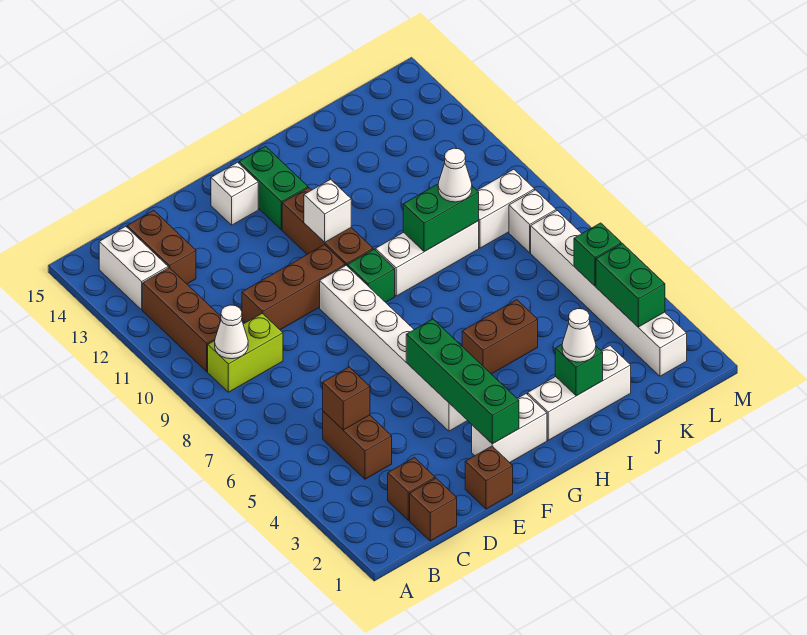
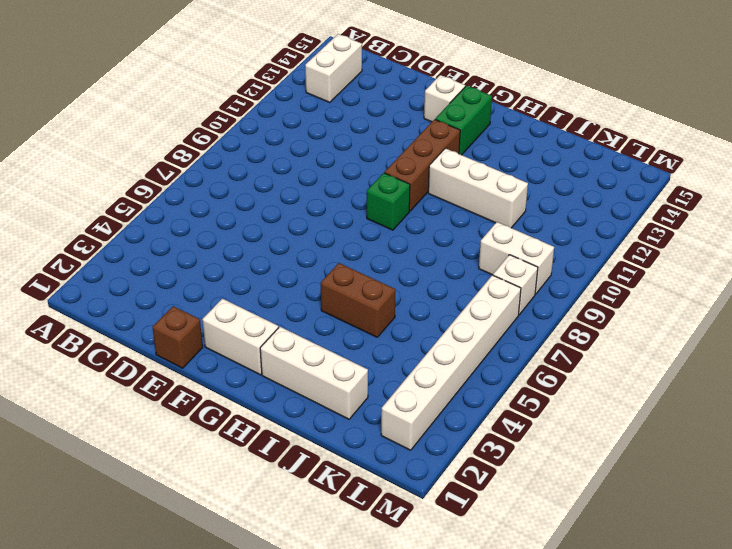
white 1x3 brick [428,148,528,228] -> white 1x3 brick moved to [375,221,479,296]
none -> lime 1x2 brick [208,313,283,392]
none -> brown 1x3 brick [143,268,221,372]
none -> brown 1x1 brick [410,478,457,541]
none -> brown 1x1 brick [388,458,435,520]

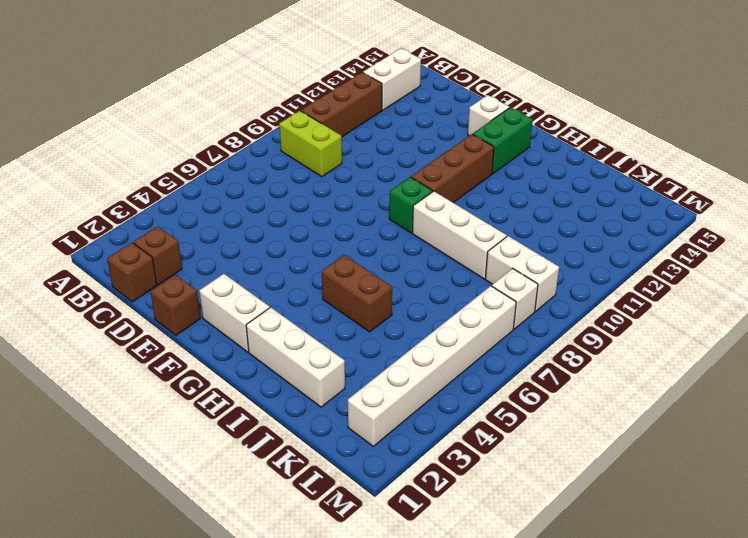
none -> brown 1x2 brick [323,411,392,479]
none -> brown 1x2 brick [127,210,196,284]
none -> brown 1x3 brick [242,245,345,330]
none -> white 1x6 brick [320,265,468,431]

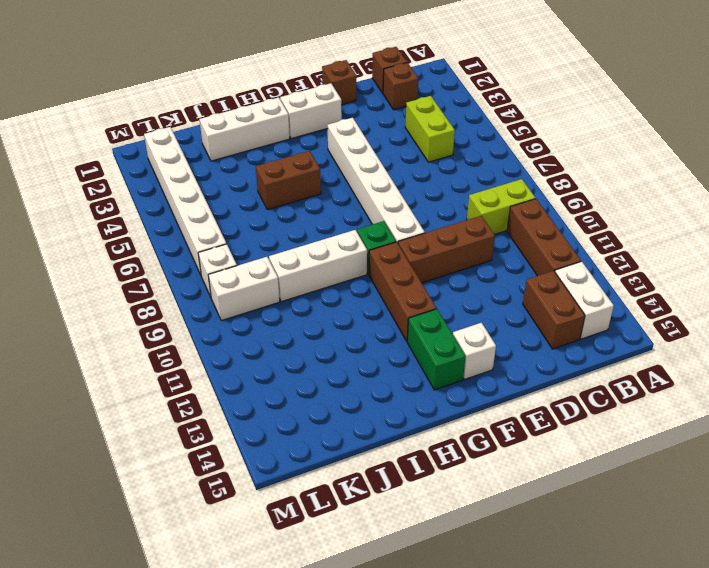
lime 1x2 brick [405,96,455,162] -> brown 1x2 brick [323,411,392,479]
none -> white 1x1 cone [215,305,248,359]
none -> brown 1x1 brick [323,367,370,430]
none -> green 1x4 brick [406,319,519,444]
none -> white 1x1 brick [304,179,351,242]

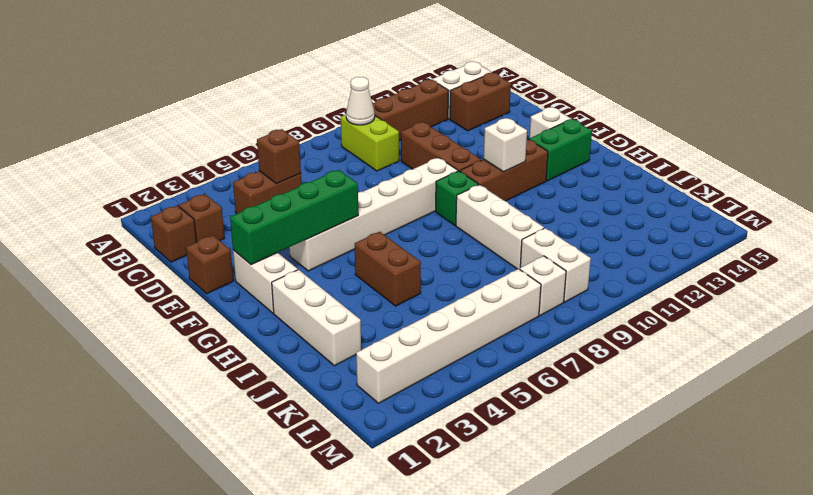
none -> green 1x1 brick [555,344,603,396]
none -> green 1x2 brick [403,184,479,252]
none -> green 1x2 brick [596,244,665,327]
none -> green 1x1 brick [574,223,621,286]

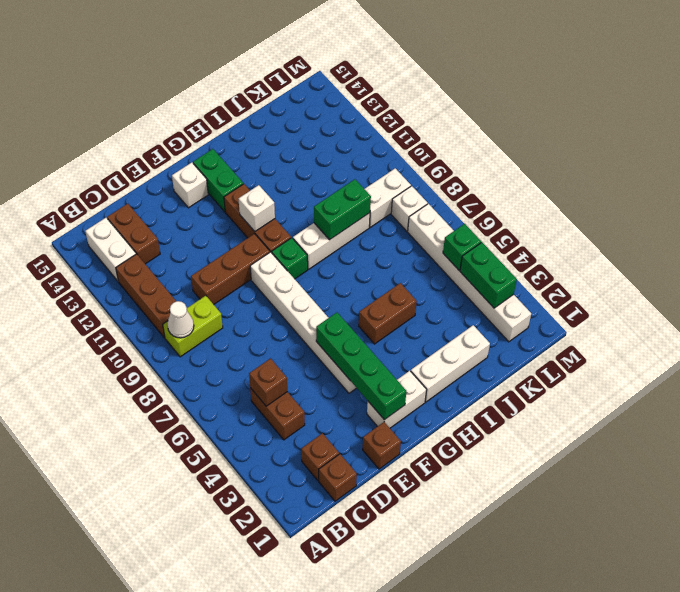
none -> green 1x1 brick [555,344,603,396]
none -> white 1x1 cone [562,309,596,362]
none -> white 1x1 cone [438,148,472,202]

